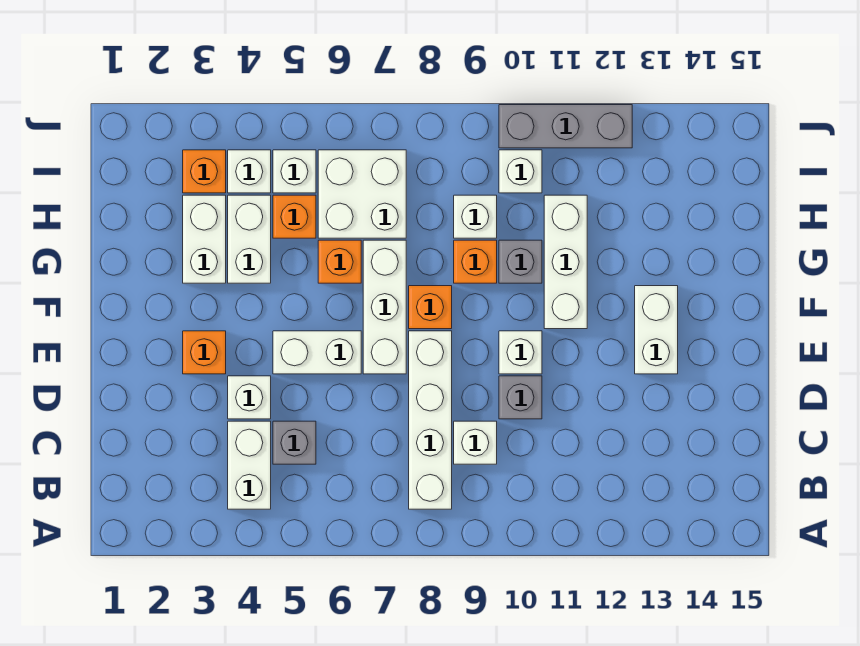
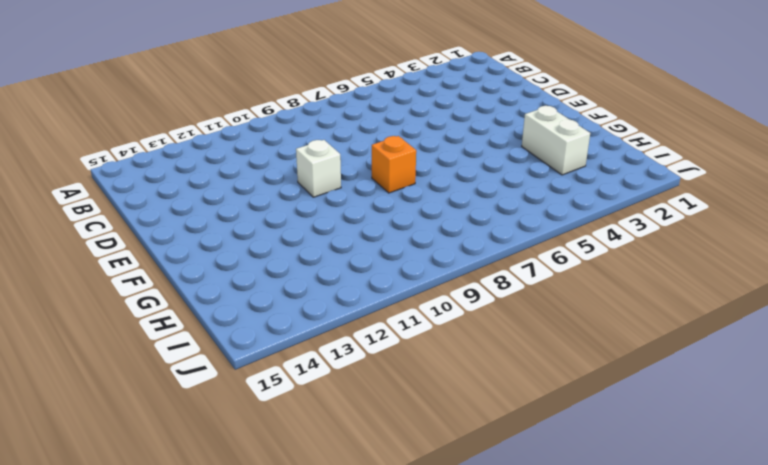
none -> white 1x2 brick [228,421,271,509]
none -> white 1x4 brick [409,331,452,509]
none -> grey 1x1 brick [273,421,316,464]

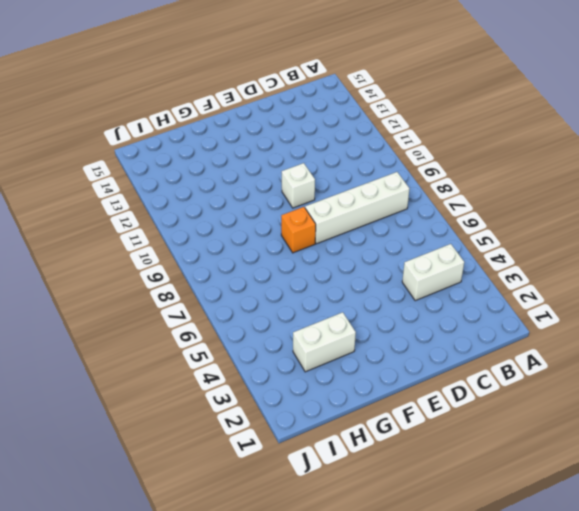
none -> grey 1x1 brick [273,421,316,464]
none -> white 1x1 brick [454,421,497,464]
none -> white 1x1 brick [228,376,271,419]

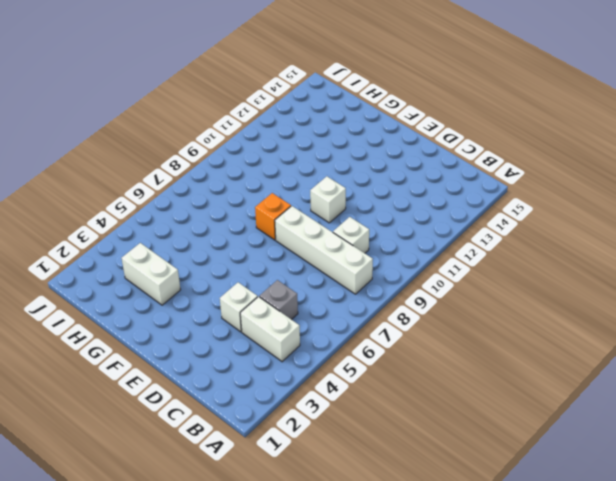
none -> grey 1x1 brick [499,376,542,419]
none -> orange 1x1 brick [183,331,226,374]
none -> white 1x2 brick [273,331,361,374]

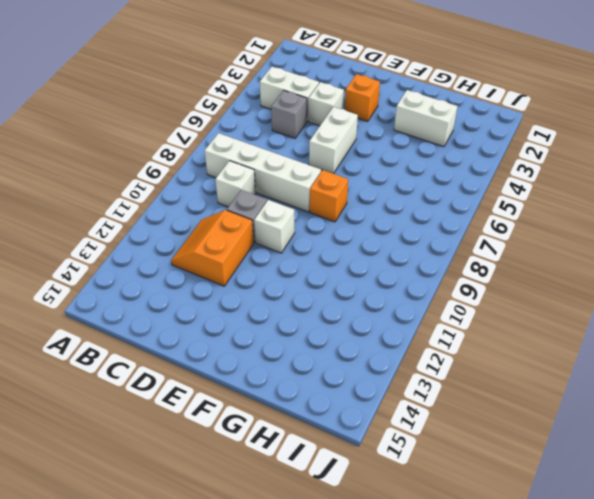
orange 2x2 slope [171,210,254,286] -> none
none -> white 1x3 brick [363,240,406,374]
none -> white 1x2 brick [635,286,678,374]
none -> white 1x3 brick [544,195,587,329]

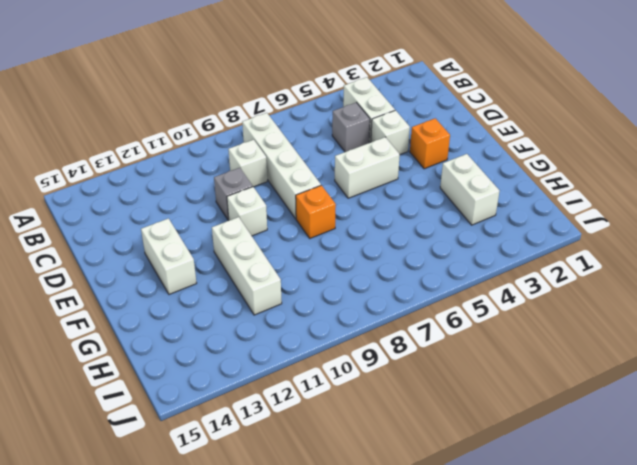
none -> white 1x3 brick [363,240,406,374]
none -> white 1x2 brick [228,195,271,283]
none -> orange 1x1 brick [318,240,361,283]

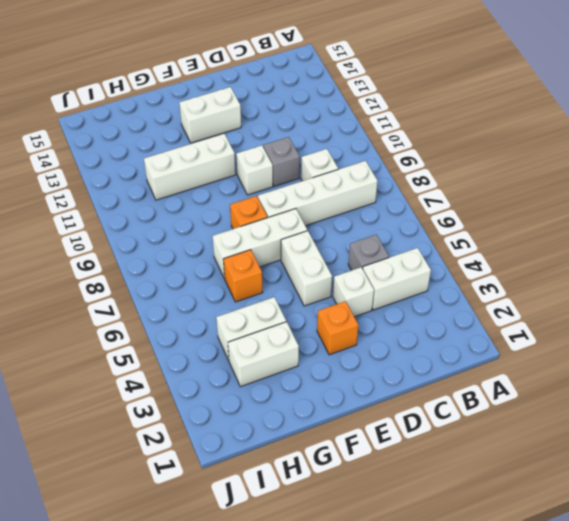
none -> orange 1x1 brick [454,240,497,283]
none -> grey 1x1 brick [499,240,542,283]
none -> orange 1x1 brick [273,195,316,238]

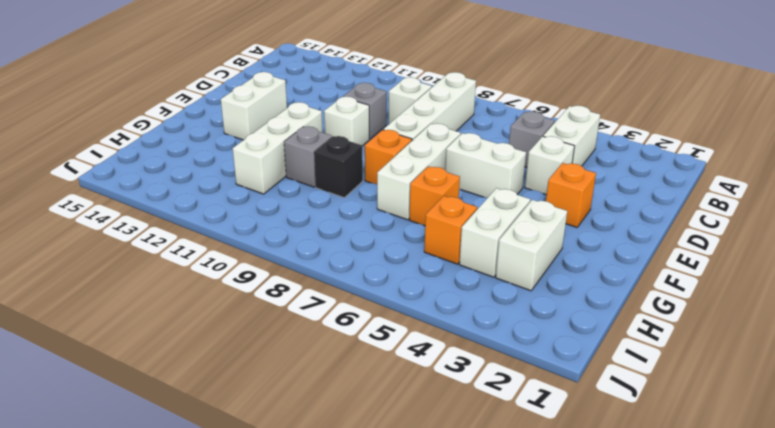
black 1x1 brick [314,136,363,198] -> orange 1x1 brick [454,240,497,283]
none -> white 2x2 brick [318,150,406,238]
none -> white 1x1 brick [454,195,497,238]
none -> orange 1x1 brick [183,150,226,193]

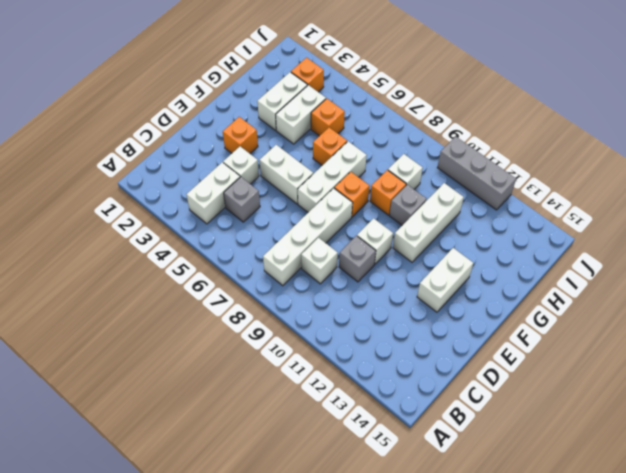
none -> white 2x2 brick [318,150,406,238]
none -> white 1x1 brick [228,150,271,193]
none -> white 1x1 brick [273,150,316,193]

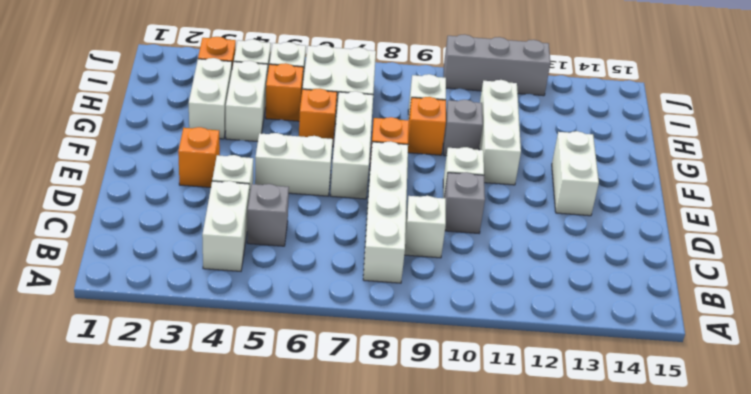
none -> white 1x1 brick [499,150,542,193]

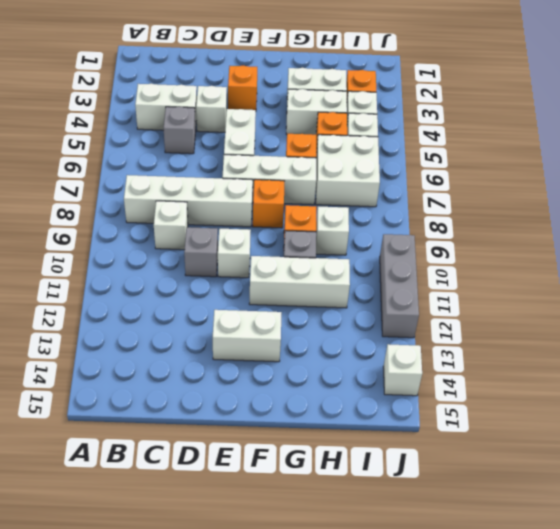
white 1x1 brick [383,344,422,396] -> white 1x1 brick moved to [499,150,542,193]

